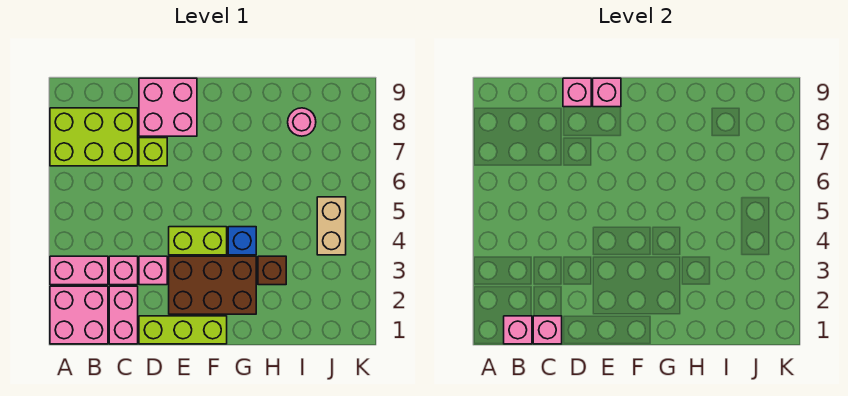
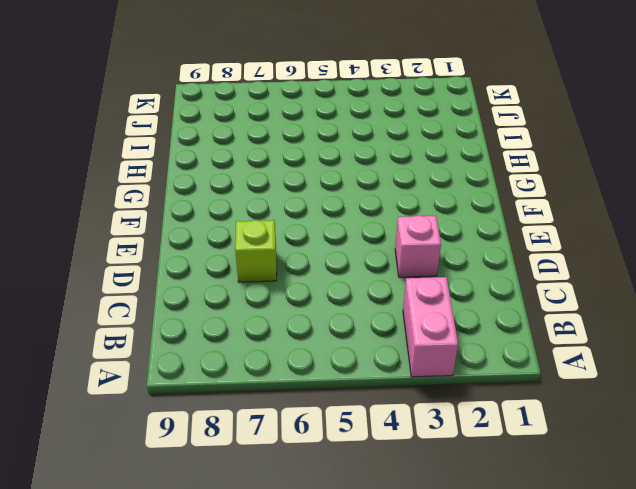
none -> pink 2x2 brick [50,286,108,344]
none -> lime 2x3 brick [50,108,138,166]
none -> pink 1x2 brick [109,286,138,344]

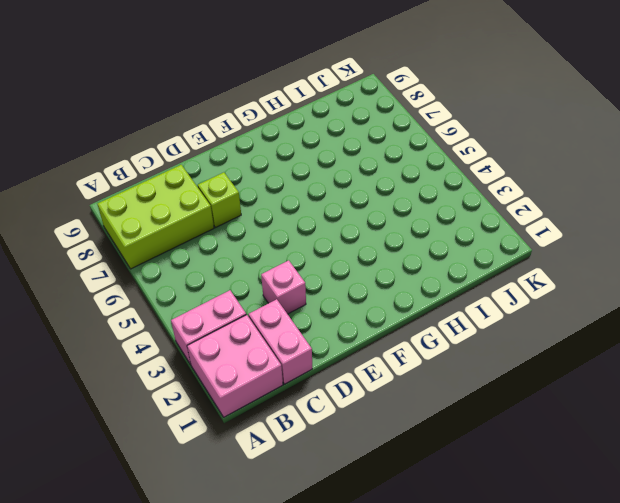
none -> pink 1x1 brick [109,256,138,285]
none -> lime 1x3 brick [139,316,227,344]
none -> pink 2x2 brick [139,78,197,136]

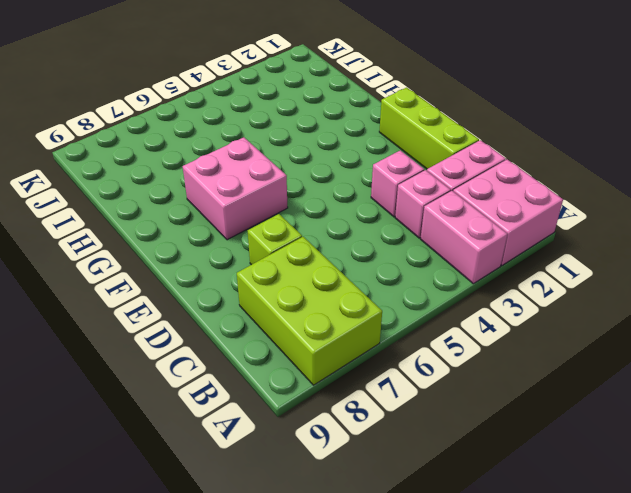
pink 2x2 brick [183,137,288,240] -> pink 2x2 brick moved to [139,78,197,136]
none -> brown 2x3 brick [169,256,256,314]
none -> lime 1x2 brick [169,227,227,255]
none -> blue 1x1 brick [228,227,256,255]

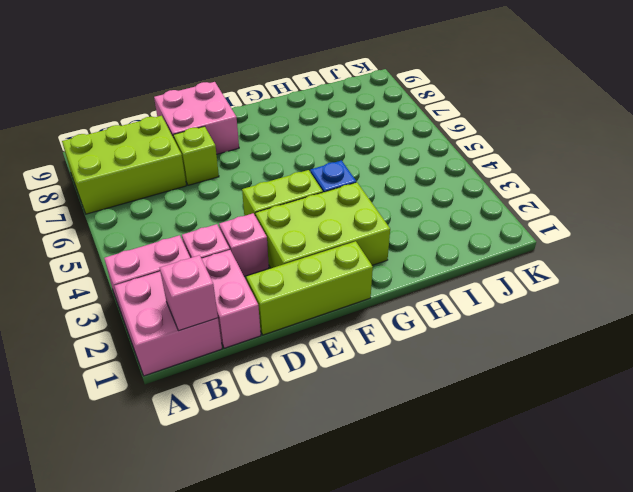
lime 2x3 brick [255,182,390,268] -> brown 2x3 brick [169,256,256,314]
none -> brown 1x1 brick [258,256,286,285]
none -> pink 1x1 round brick [288,108,316,136]
none -> tan 1x2 brick [317,197,346,255]

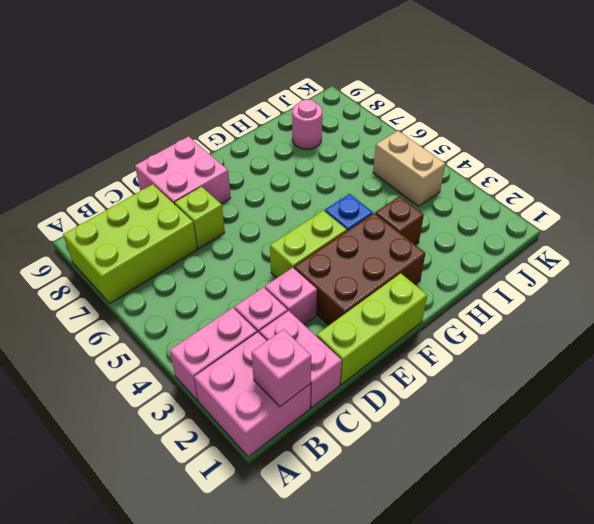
none -> pink 1x1 brick [533,316,562,344]
none -> pink 1x1 brick [563,78,591,107]
none -> pink 1x1 brick [593,78,621,107]

